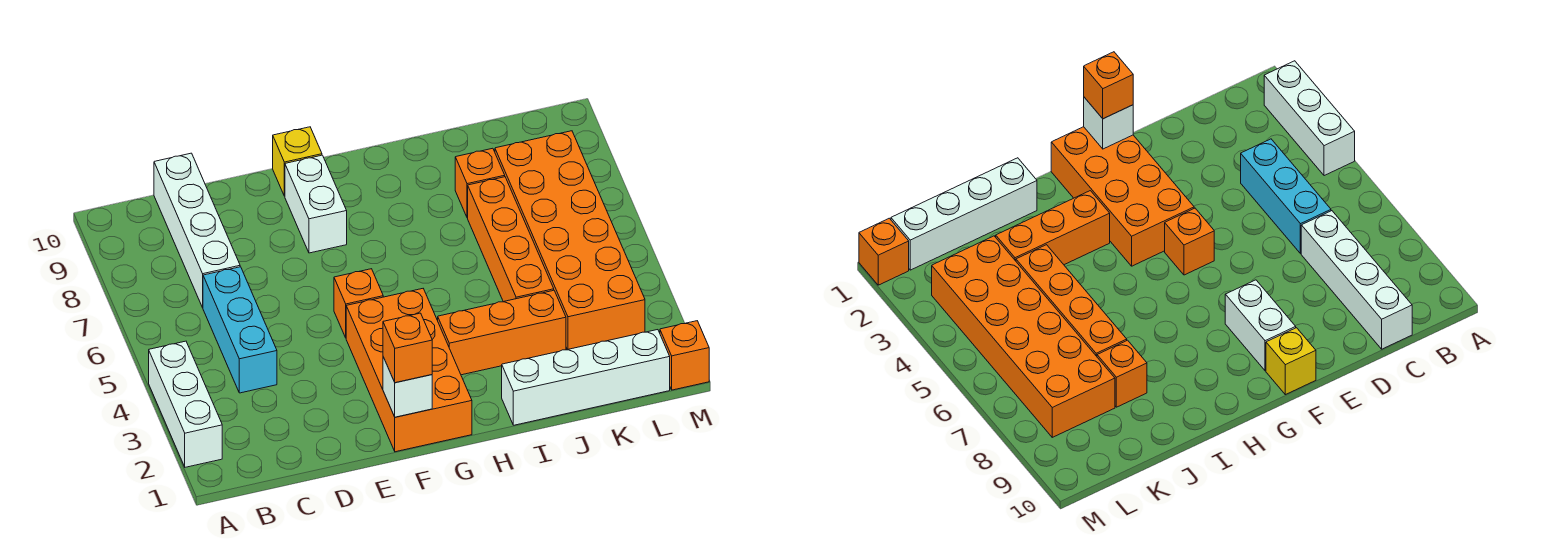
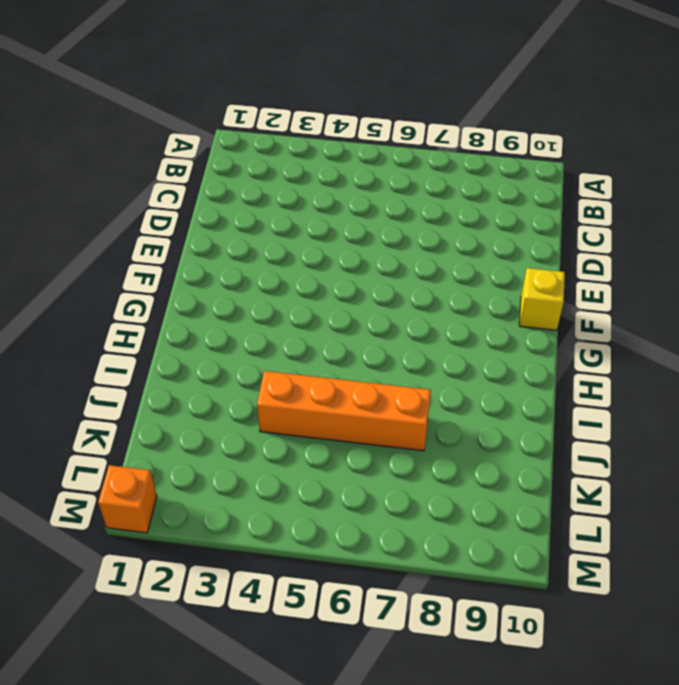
none -> white 1x3 brick [149,341,222,467]
none -> cyan 1x3 brick [203,267,277,393]
none -> white 1x4 brick [154,153,240,308]

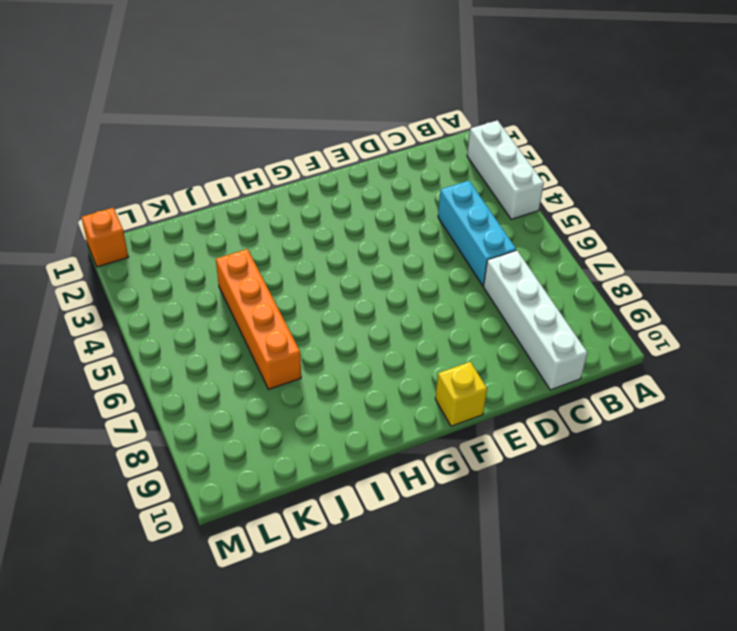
none -> orange 2x4 brick [346,289,472,452]
none -> orange 1x1 brick [334,269,383,338]
none -> white 1x2 brick [285,155,347,253]

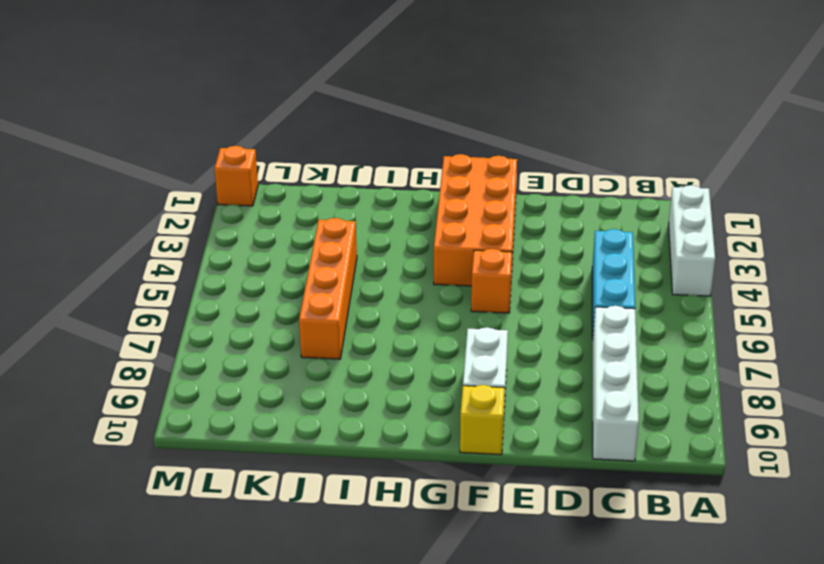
none -> orange 1x3 brick [438,290,566,375]
none -> white 1x4 brick [502,330,670,425]
none -> orange 1x1 brick [455,148,505,218]

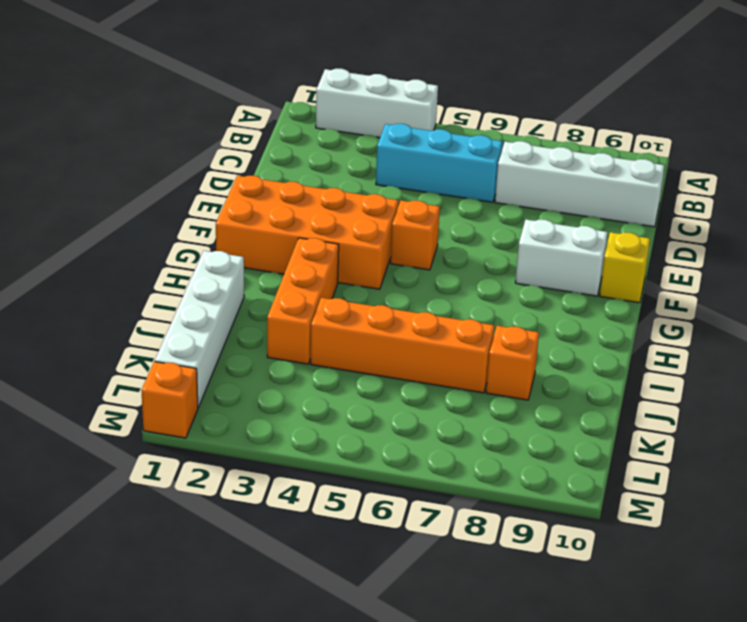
none -> orange 2x6 brick [495,131,645,350]
none -> white 1x1 brick [383,357,432,417]
none -> orange 1x1 brick [383,313,432,383]

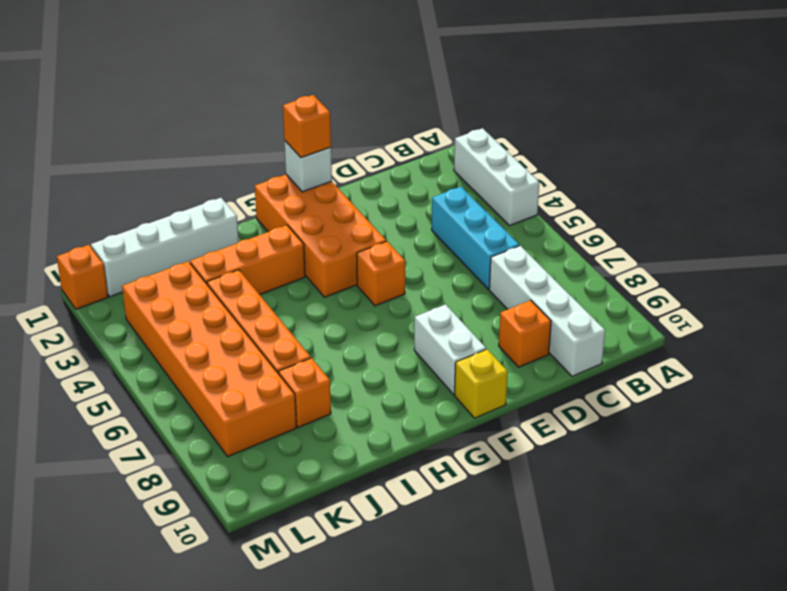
orange 1x1 brick [499,300,551,367] -> none

